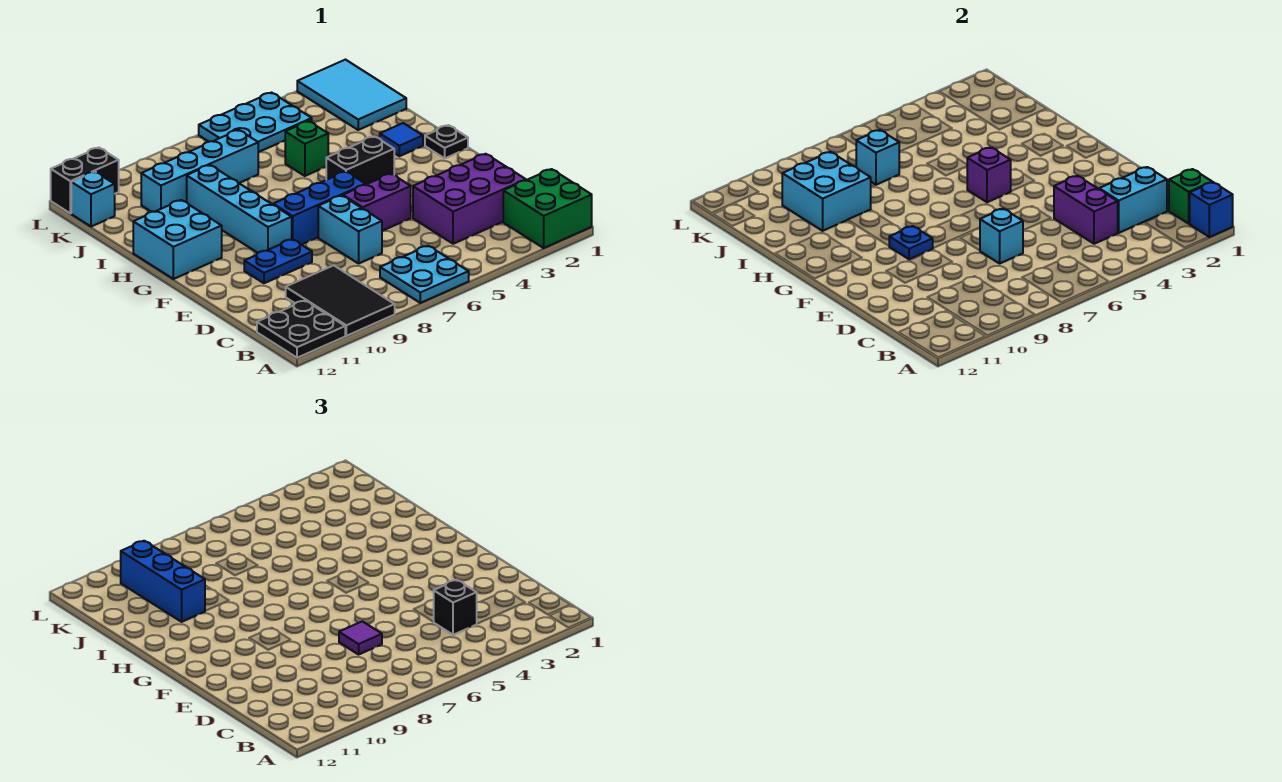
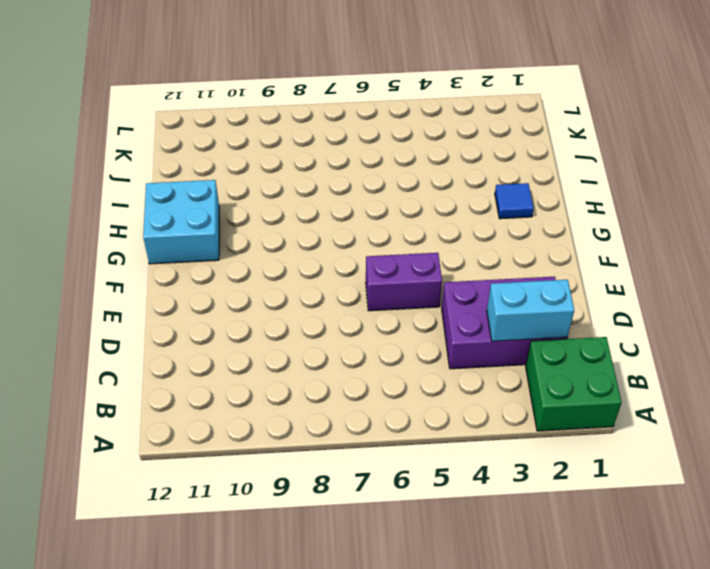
none -> cyan 2x2 plate [380,246,469,303]
none -> black 2x3 tile [286,265,395,336]
none -> black 2x2 plate [257,301,345,358]
none -> cyan 1x2 brick [318,196,382,264]

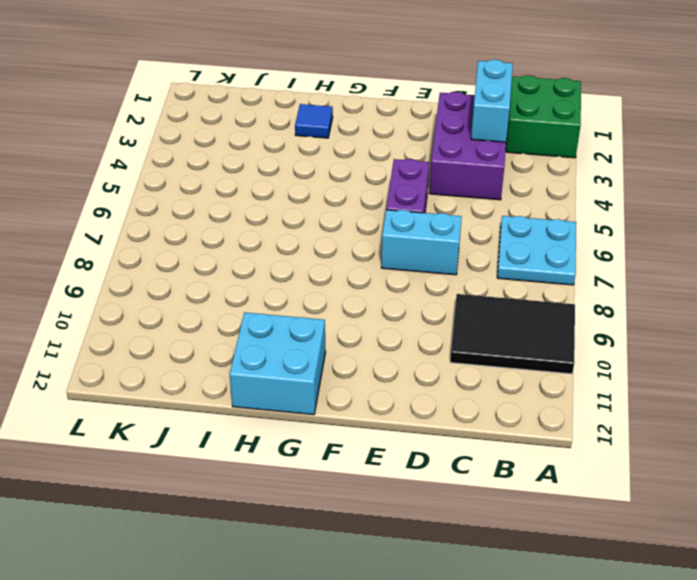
none -> black 2x2 plate [257,301,345,358]
none -> blue 1x2 plate [244,239,312,283]
none -> blue 1x3 brick [273,171,365,245]
none -> cyan 1x4 brick [187,165,292,253]

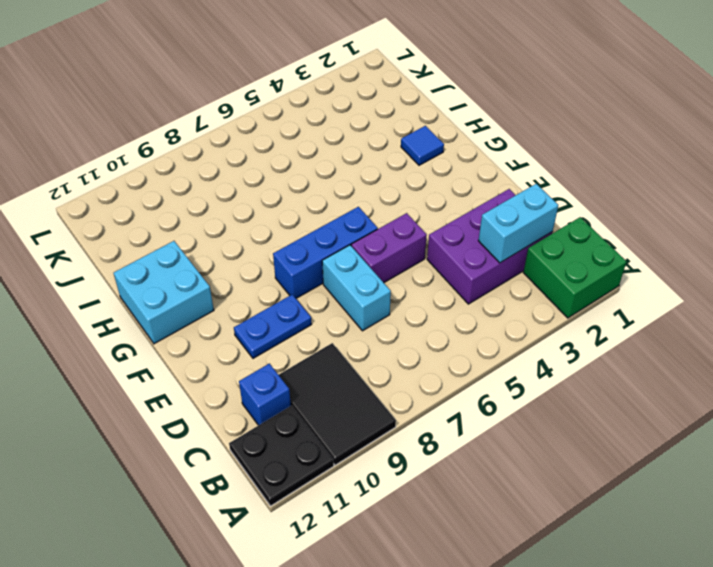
blue 1x1 brick [239,363,291,425] -> blue 1x1 brick moved to [1190,182,1233,237]
none -> cyan 2x2 plate [380,246,469,303]
none -> cyan 1x4 brick [187,165,292,253]
none -> black 1x1 plate [425,125,468,158]
none -> black 1x2 brick [326,136,394,185]

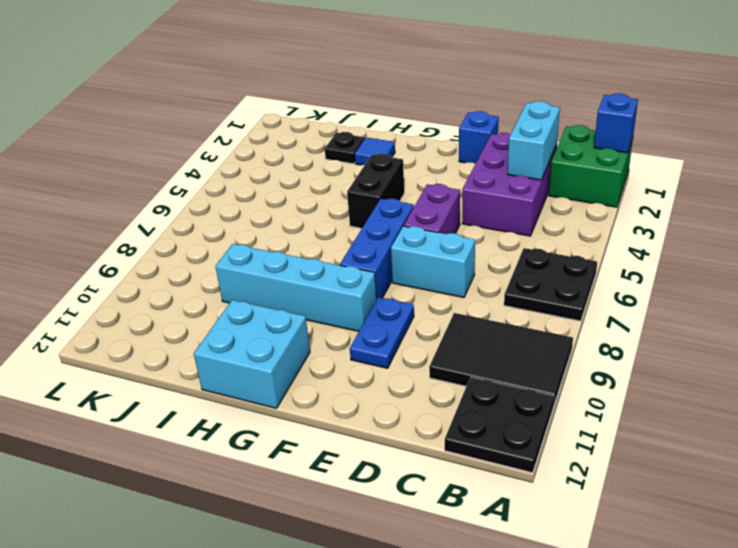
black 2x2 plate [504,248,597,321] -> cyan 2x2 plate [380,246,469,303]
blue 1x1 brick [459,111,499,164] -> none
black 1x1 plate [325,132,365,164] -> black 1x1 plate moved to [425,125,468,158]
none -> green 1x1 brick [285,121,328,176]
none -> cyan 2x3 tile [297,60,406,130]
none -> cyan 1x4 brick [141,130,258,212]
none -> cyan 2x3 plate [199,93,312,152]

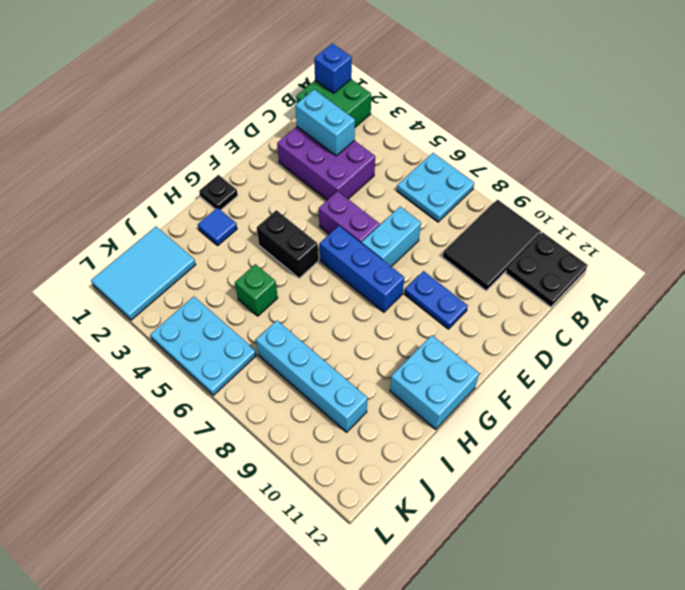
none -> cyan 1x4 brick [187,165,292,253]
none -> cyan 1x1 brick [71,172,115,227]
none -> black 1x2 brick [51,148,119,213]
none -> green 1x1 brick [1169,169,1212,224]

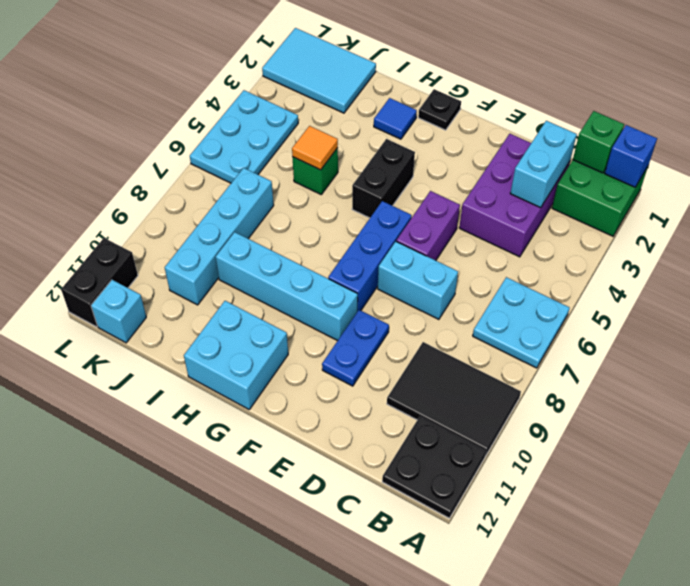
orange 1x1 tile [292,126,338,170] -> none
none -> purple 1x2 brick [1054,176,1118,244]
none -> cyan 1x1 brick [980,209,1023,264]
none -> blue 1x1 plate [889,226,933,259]
none -> purple 1x1 brick [967,147,1011,202]

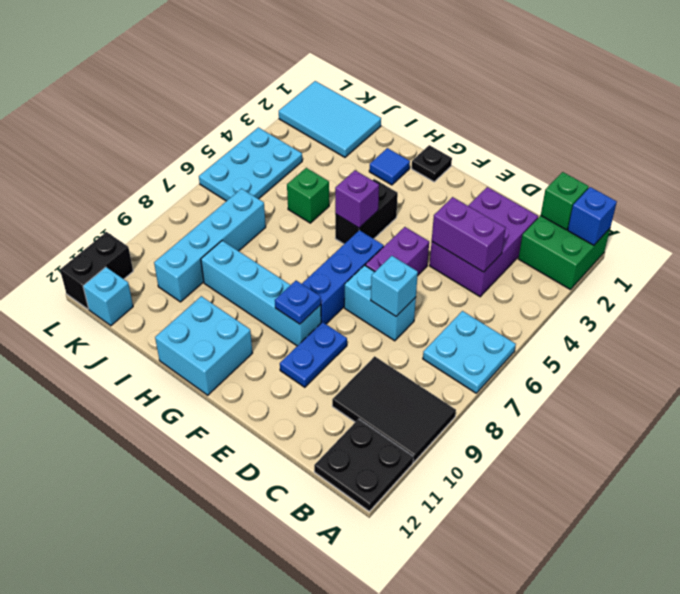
none -> cyan 1x2 brick [1099,167,1167,233]
none -> cyan 2x2 brick [782,152,871,231]
none -> cyan 1x1 brick [856,130,899,185]
none -> black 1x1 brick [434,580,477,635]

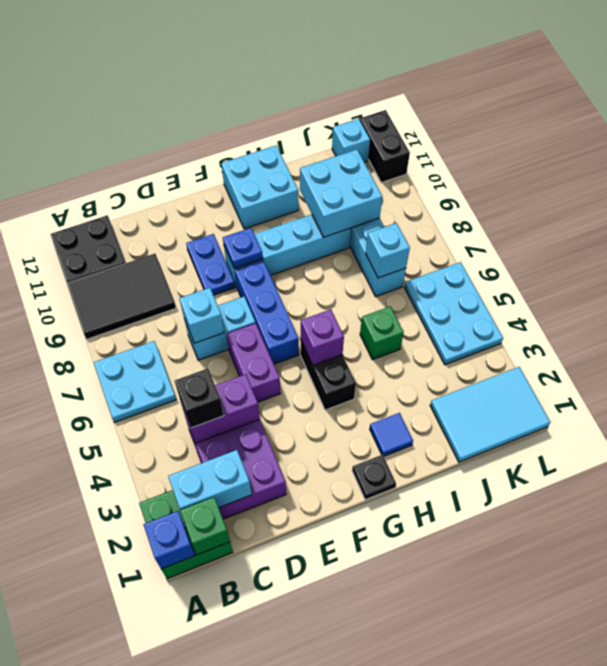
cyan 1x2 brick [168,450,252,510] -> cyan 1x2 brick turned to [1099,167,1167,233]
none -> purple 1x1 tile [339,621,382,655]
none -> blue 1x3 brick [121,541,205,622]

